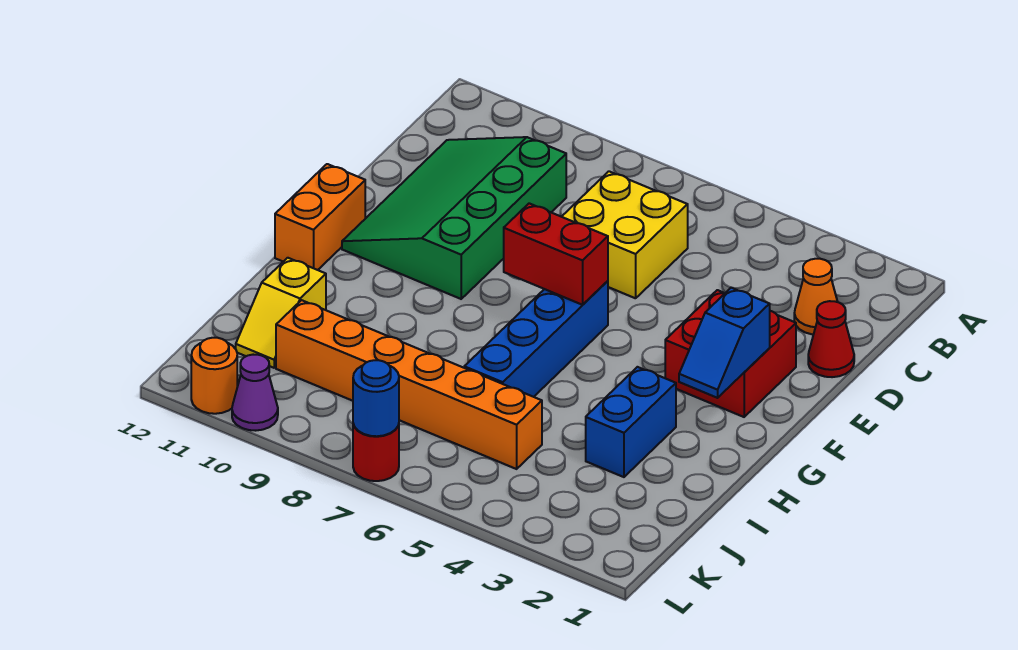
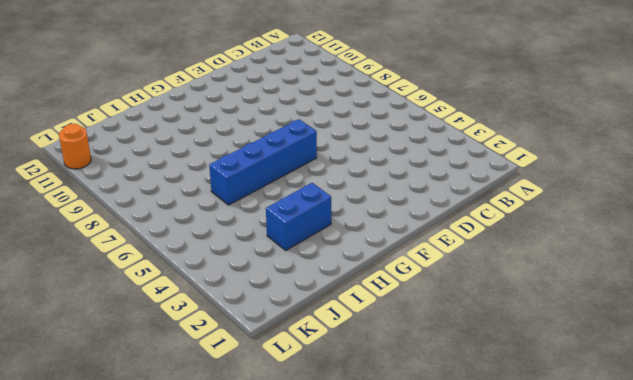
none -> orange 1x1 cone [794,259,838,334]
none -> yellow 2x2 brick [562,171,688,298]
none -> green 3x4 slope [342,137,566,299]

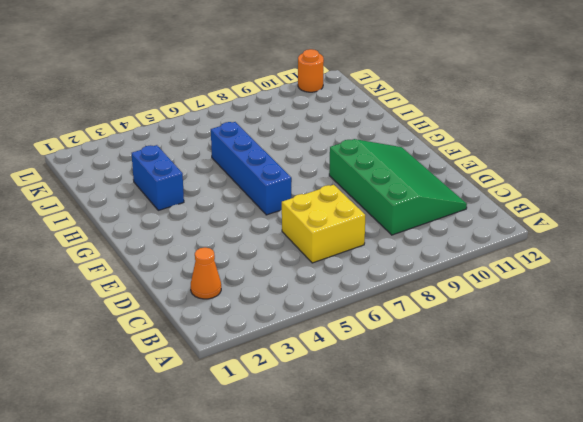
none -> red 1x1 cone [808,301,854,377]
none -> red 2x2 brick [665,290,796,417]
none -> orange 1x2 brick [275,164,365,270]

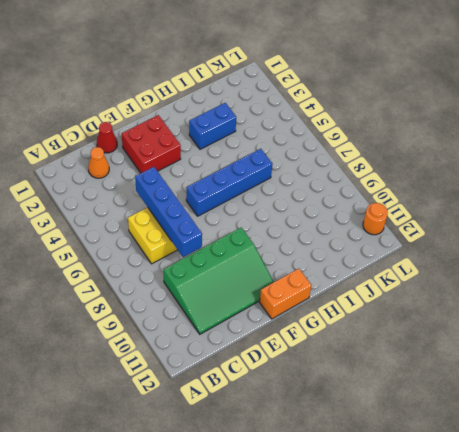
blue 1x4 brick [135,167,202,257] -> none
none -> yellow 1x2 slope [236,258,326,368]
none -> orange 1x6 brick [276,300,542,469]
none -> red 1x1 round brick [353,424,399,481]

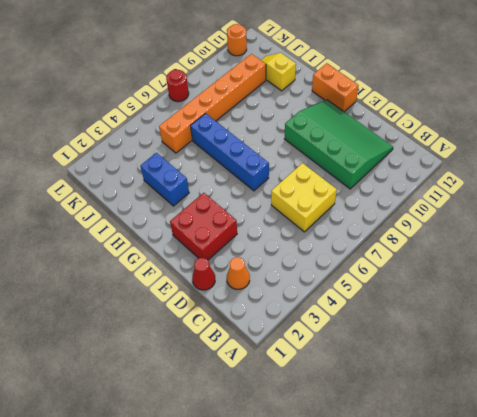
none -> purple 1x1 cone [232,355,278,431]
none -> blue 1x2 slope [679,288,770,398]
none -> red 1x2 brick [504,203,608,305]

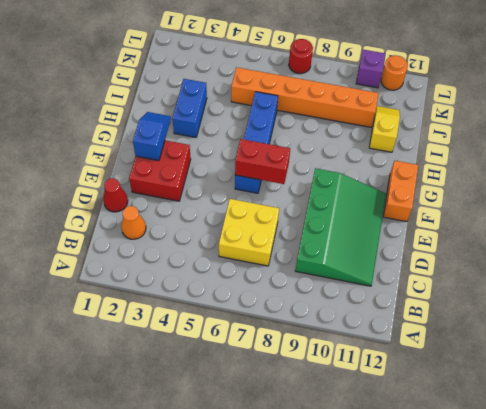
purple 1x1 brick [356,50,385,88] -> purple 1x1 cone [232,355,278,431]
none -> blue 1x1 round brick [353,360,399,436]

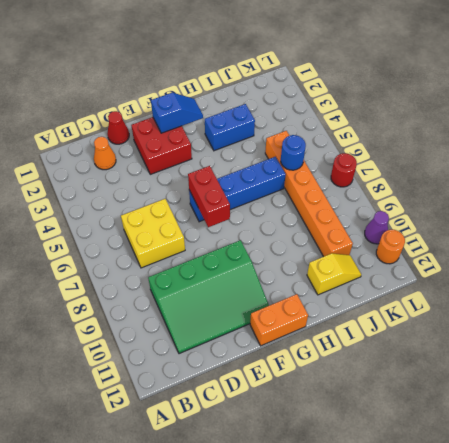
blue 1x1 round brick [281,135,306,170] -> blue 1x1 round brick moved to [353,360,399,436]

